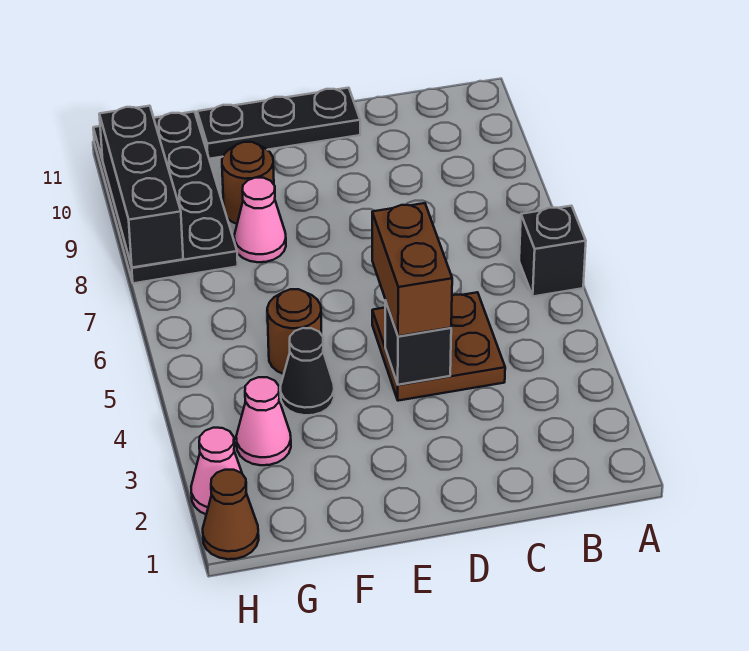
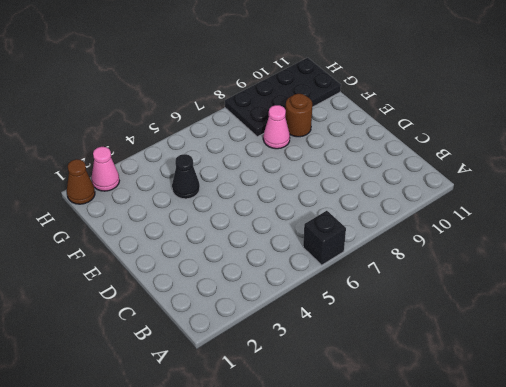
none -> brown 2x2 plate [372,292,505,401]
none -> black 1x3 plate [197,88,360,159]
none -> brown 1x1 round brick [267,289,321,374]

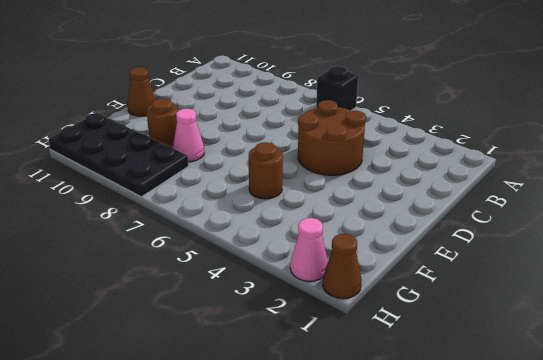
brown 2x2 round brick [298,100,366,175] -> brown 2x2 plate [372,292,505,401]
brown 1x1 cone [128,67,156,116] -> black 1x3 plate [197,88,360,159]
none -> black 1x1 cone [280,328,334,415]
none -> pink 1x1 cone [236,377,291,465]
none -> black 1x1 brick [385,300,451,385]

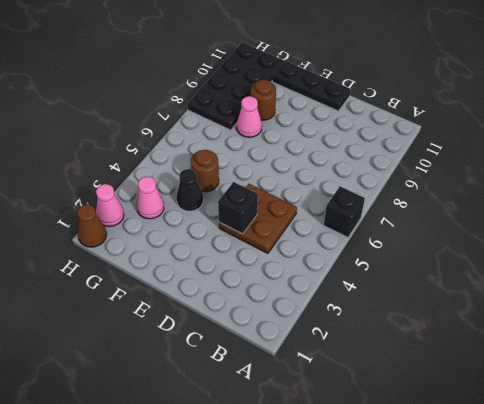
none -> black 1x3 brick [99,106,183,268]
none -> brown 1x2 brick [372,203,452,336]

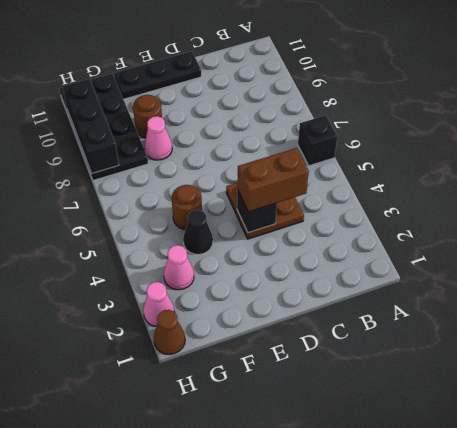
brown 1x2 brick [237,148,309,212] -> brown 1x2 brick turned to [372,203,452,336]

